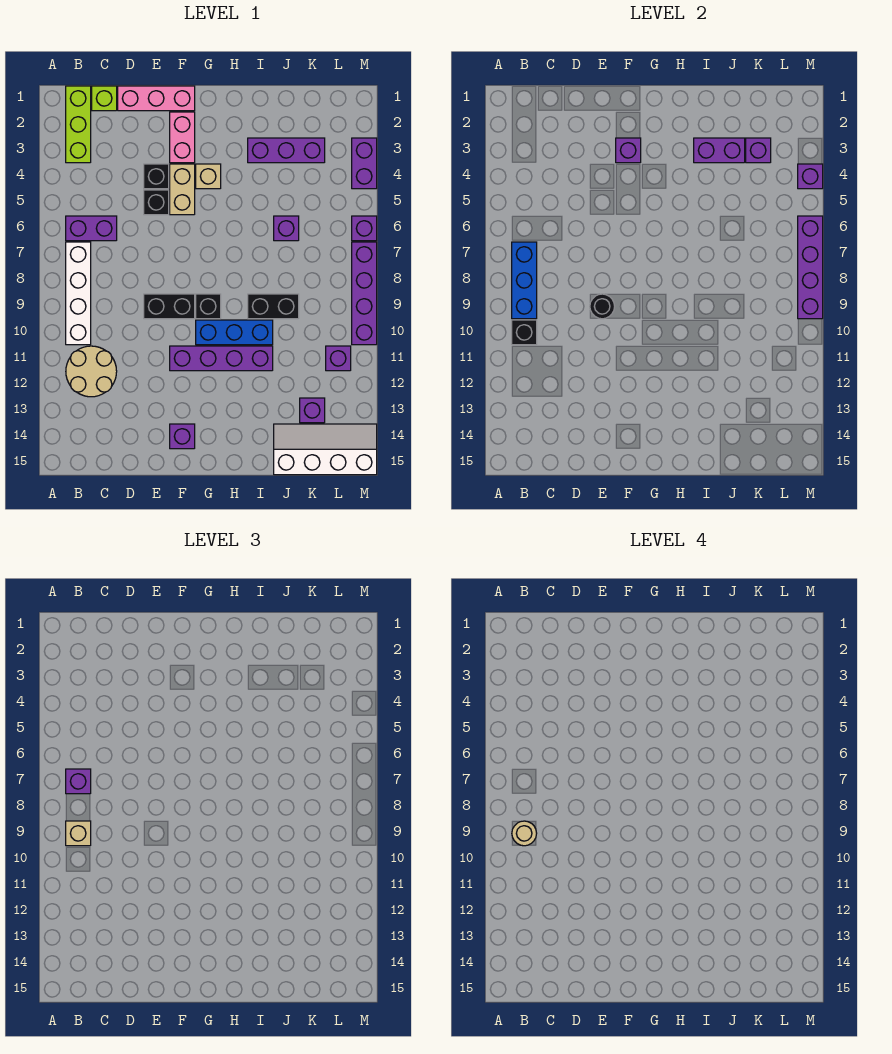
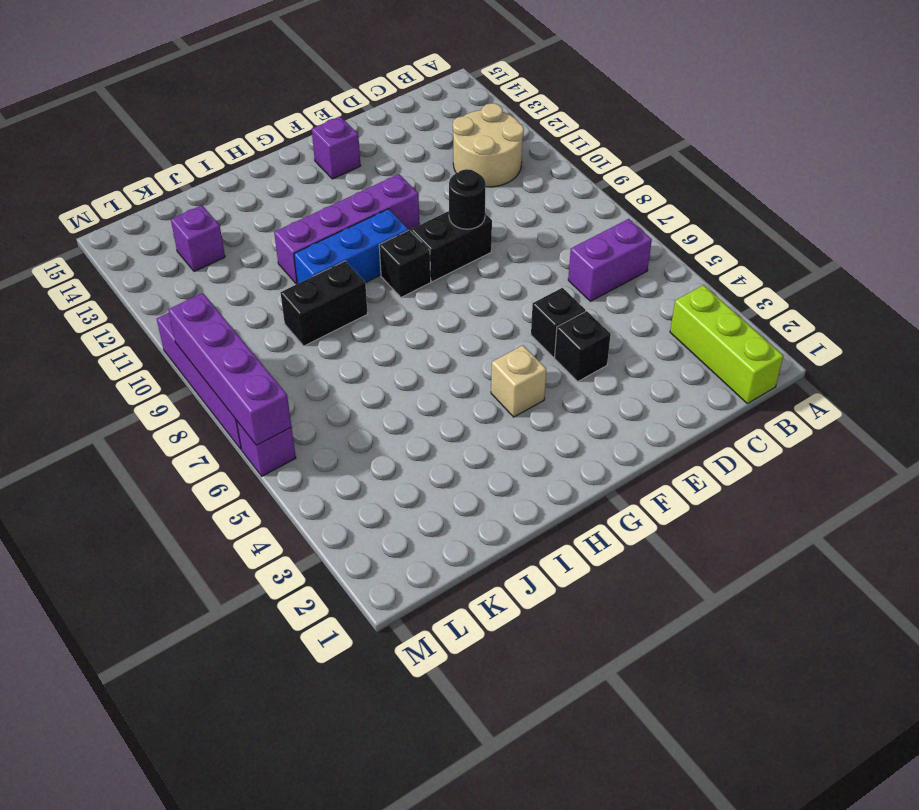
none -> white 1x4 brick [66,242,91,345]
none -> lime 1x1 brick [92,86,117,111]
none -> pink 1x3 brick [118,86,195,111]
none -> pink 1x2 brick [170,112,195,163]

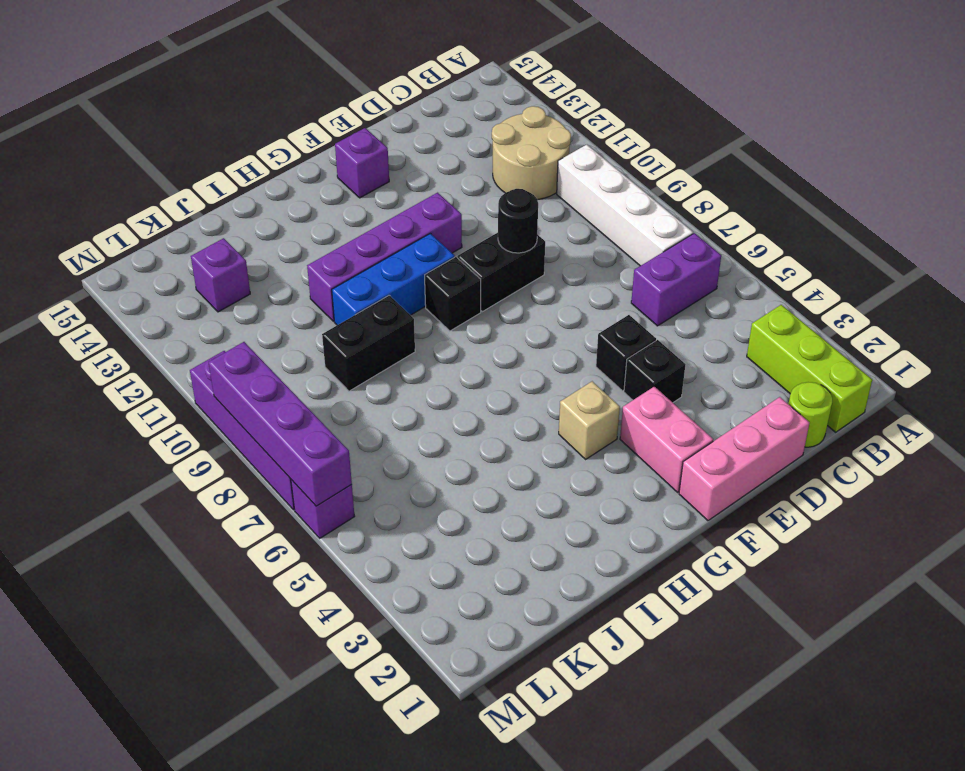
lime 1x1 round brick [789,382,832,447] -> lime 1x1 brick [92,86,117,111]
none -> tan 1x2 brick [170,164,195,215]
none -> purple 1x3 brick [248,138,325,163]
none -> purple 1x1 brick [274,216,299,241]
none -> white 2x4 slope [274,424,377,475]

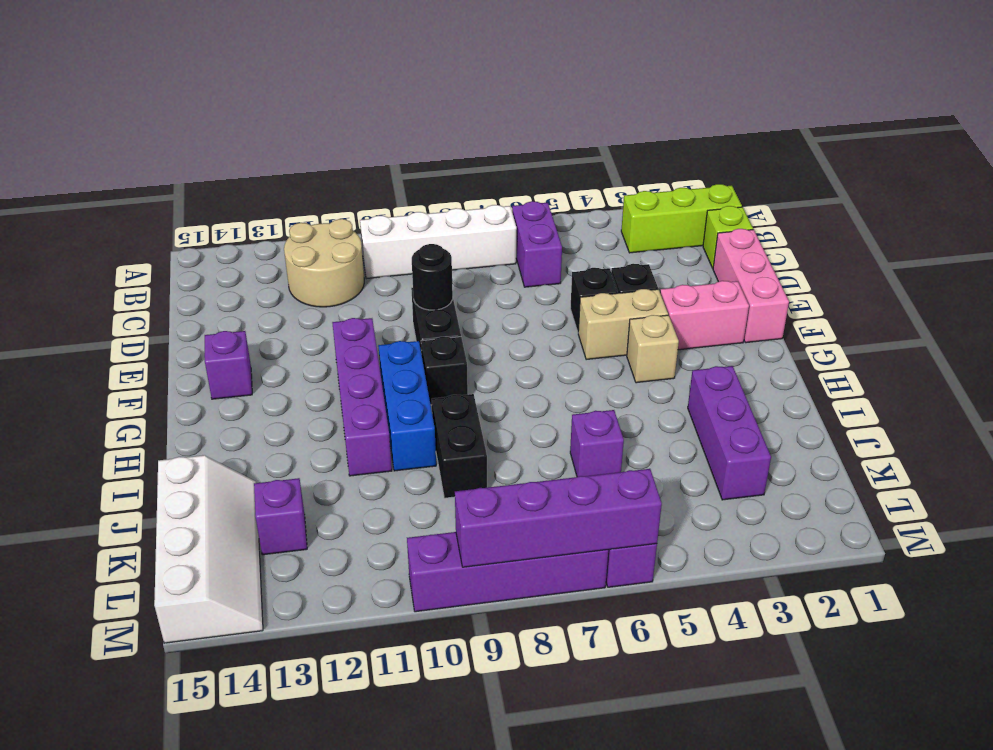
none -> purple 1x1 brick [326,346,351,371]
none -> purple 1x2 brick [352,138,377,189]
none -> blue 1x3 brick [512,242,537,319]
none -> black 1x1 brick [512,320,537,345]

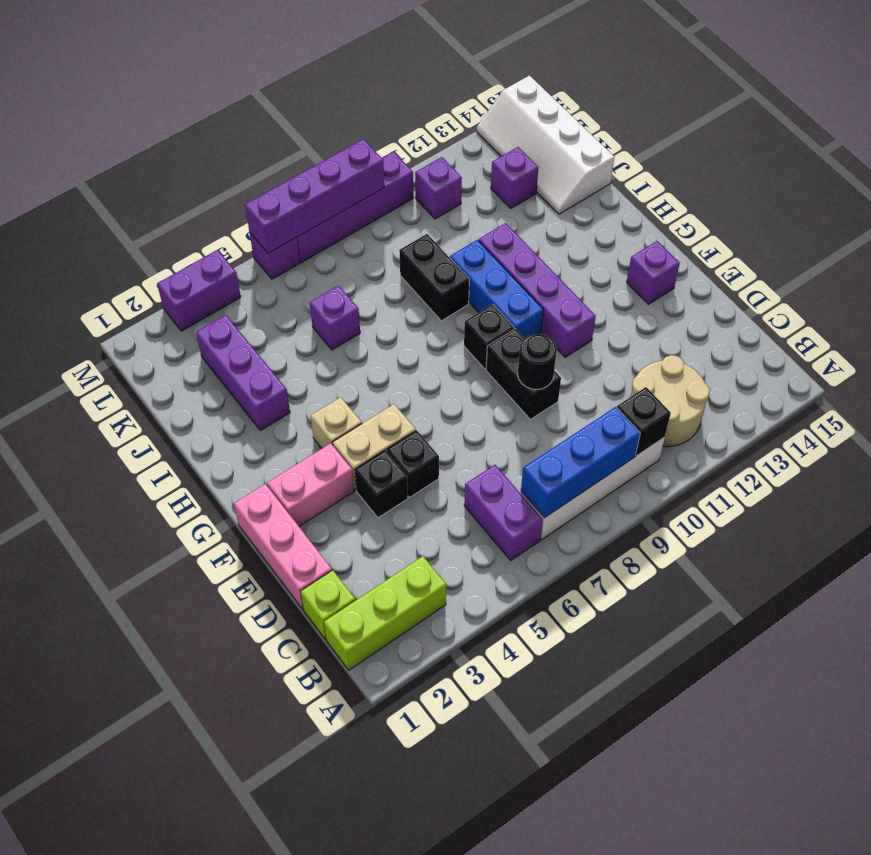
none -> purple 1x1 brick [616,138,641,163]
none -> purple 1x2 brick [694,138,745,163]
none -> purple 1x1 brick [746,138,771,163]
none -> purple 1x1 brick [798,164,823,189]

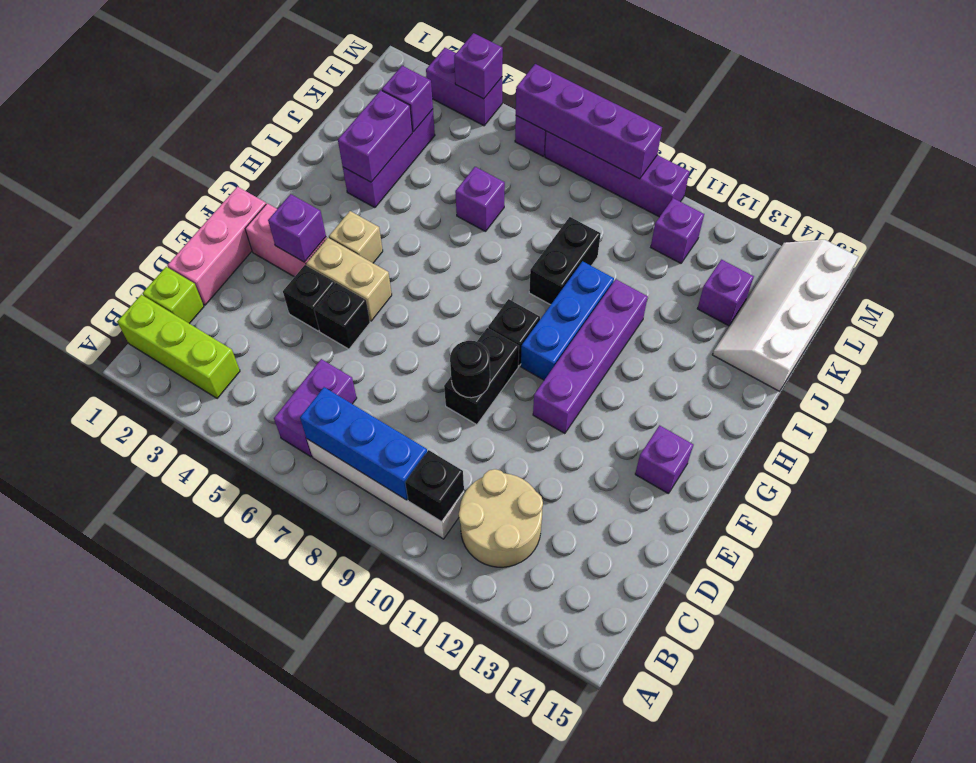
none -> purple 1x1 brick [66,769,91,794]
none -> tan 1x1 brick [66,821,91,846]
none -> tan 1x1 round brick [512,821,537,846]

